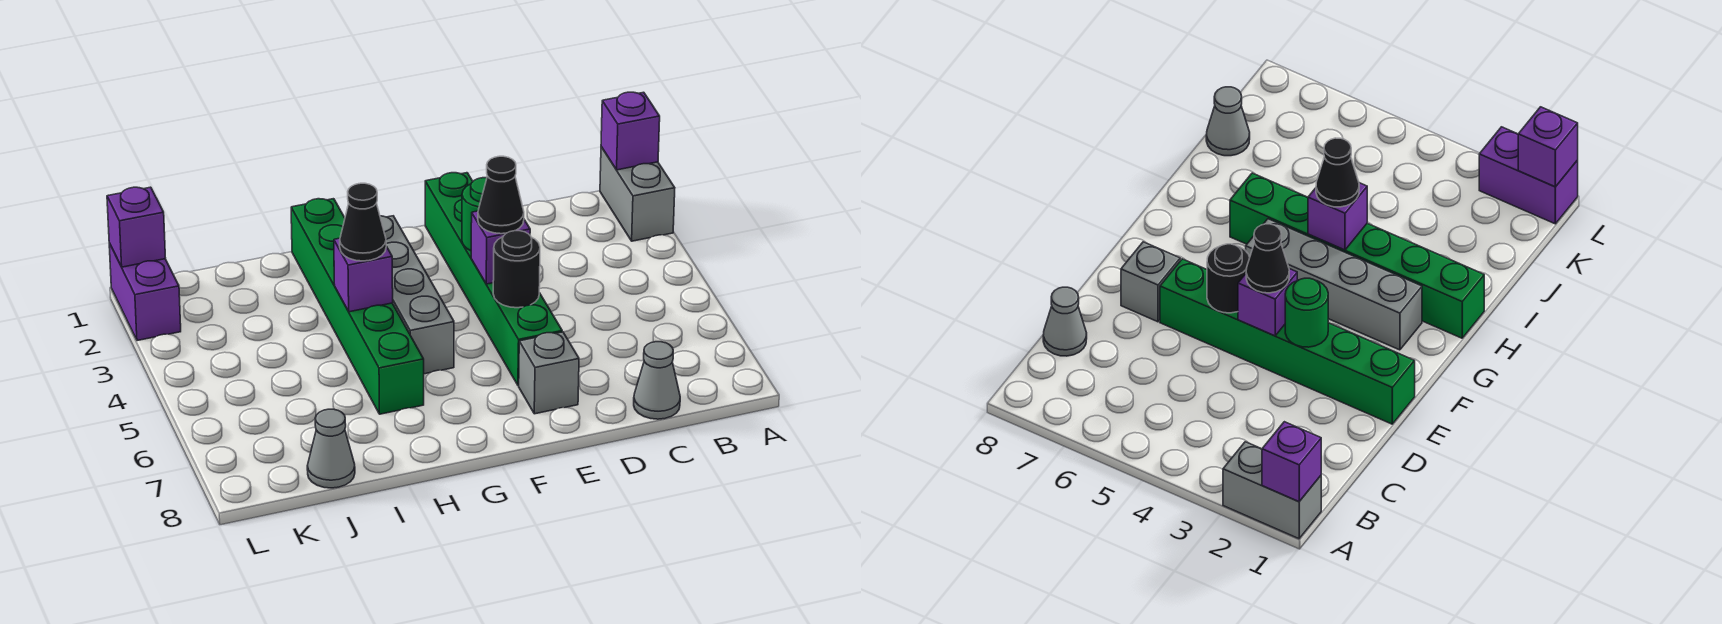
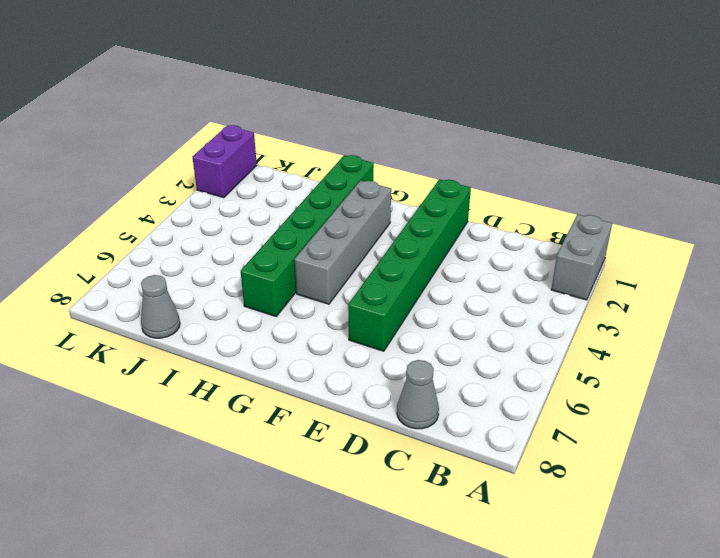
none -> grey 1x1 brick [519,332,579,414]
none -> purple 1x1 brick [601,92,660,170]
none -> green 1x1 round brick [462,178,487,251]

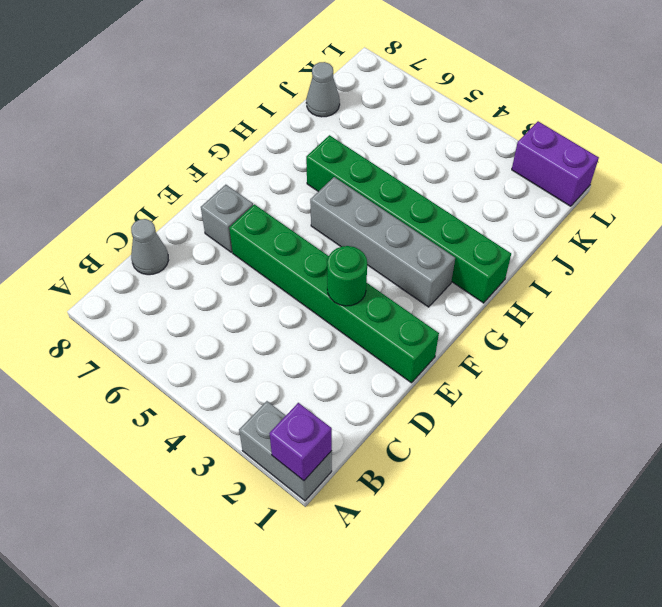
none -> purple 1x1 brick [471,211,530,284]
none -> black 1x1 round brick [493,231,540,308]
none -> purple 1x1 brick [334,238,393,312]

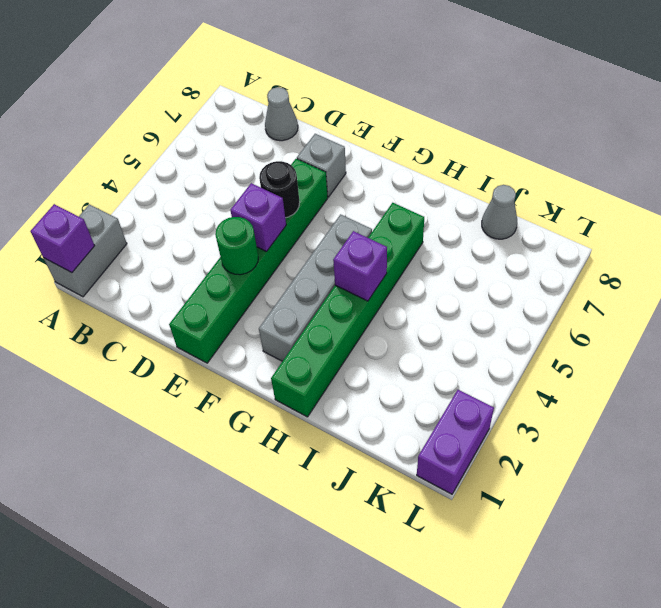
none -> purple 1x1 brick [107,187,166,267]
none -> black 1x1 cone [478,156,524,234]
none -> black 1x1 cone [340,183,386,261]

